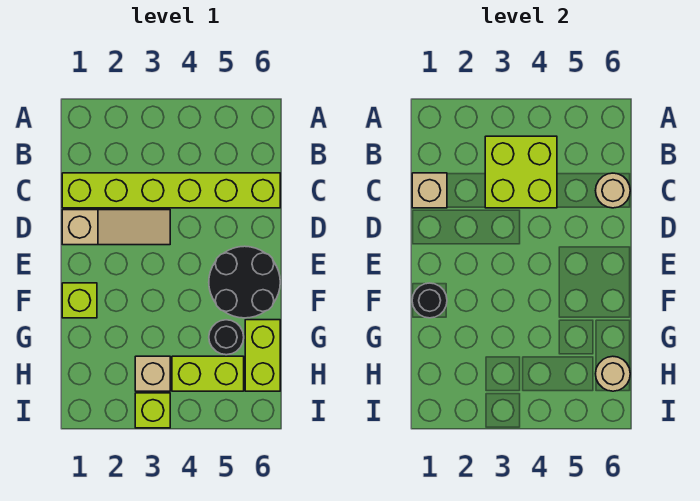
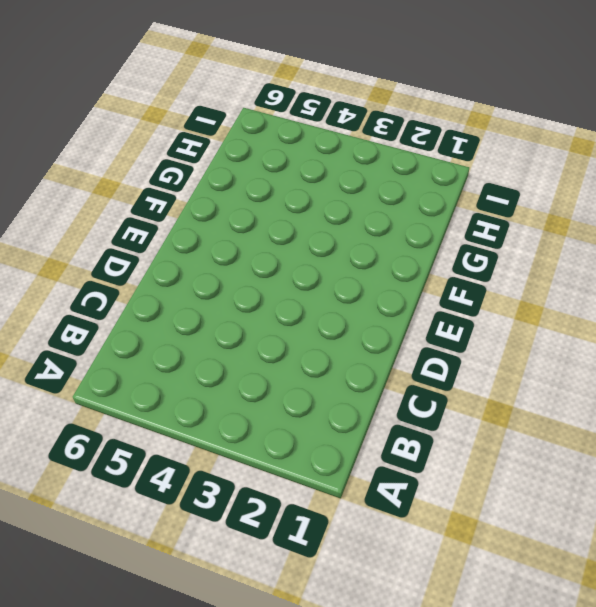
none -> lime 1x6 brick [62,173,280,208]
none -> tan 1x3 slope [62,210,170,245]
none -> black 2x2 round brick [209,246,280,318]

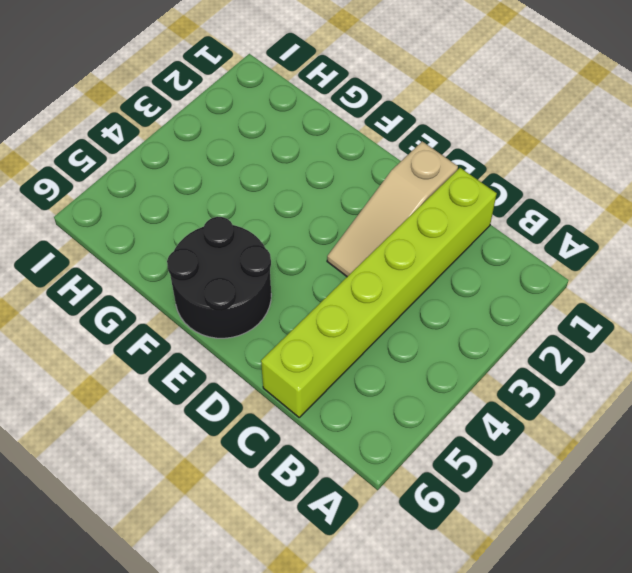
none -> lime 1x1 brick [62,283,97,318]
none -> black 1x1 round brick [209,320,244,355]
none -> lime 1x2 brick [245,320,280,391]

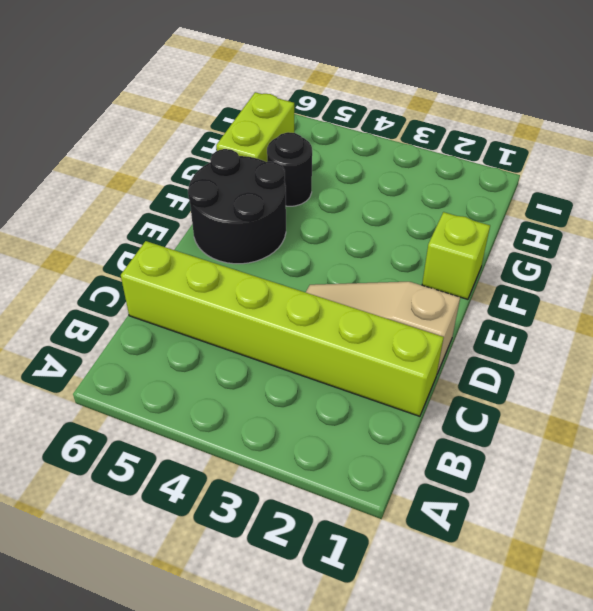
none -> tan 1x1 brick [135,356,170,391]
none -> lime 1x2 brick [172,356,244,391]
none -> lime 1x1 brick [135,393,170,428]

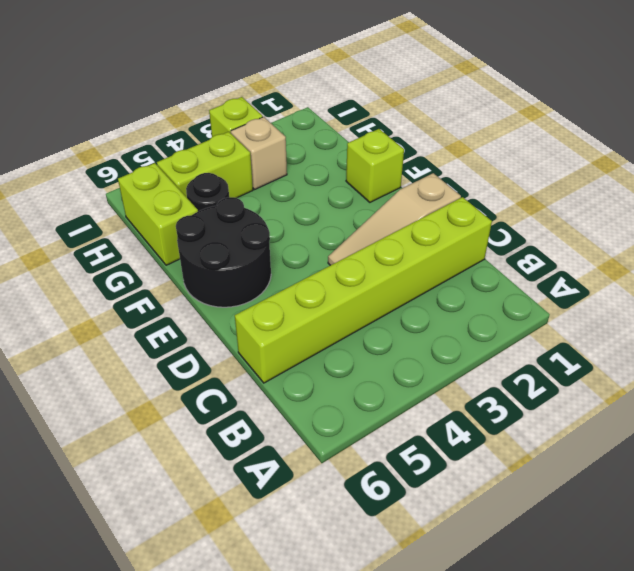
none -> lime 2x2 brick [485,136,557,208]
none -> tan 1x1 brick [412,173,447,208]
none -> tan 1x1 round brick [596,173,630,208]

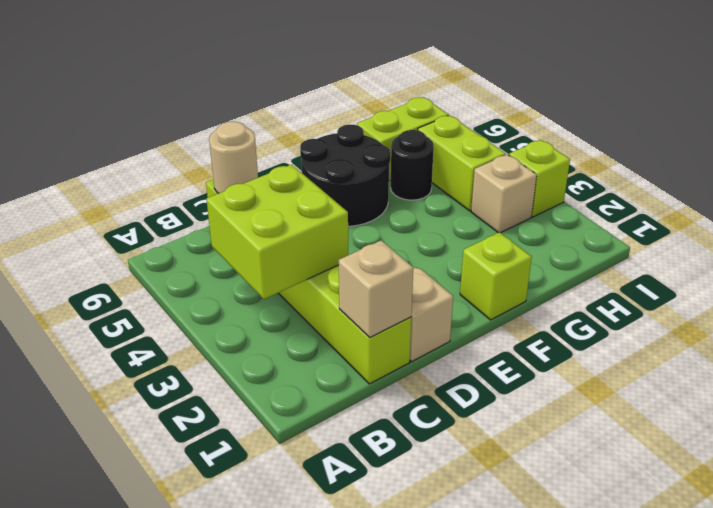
none -> black 1x1 round brick [412,283,447,318]
none -> tan 1x1 round brick [596,356,630,391]

